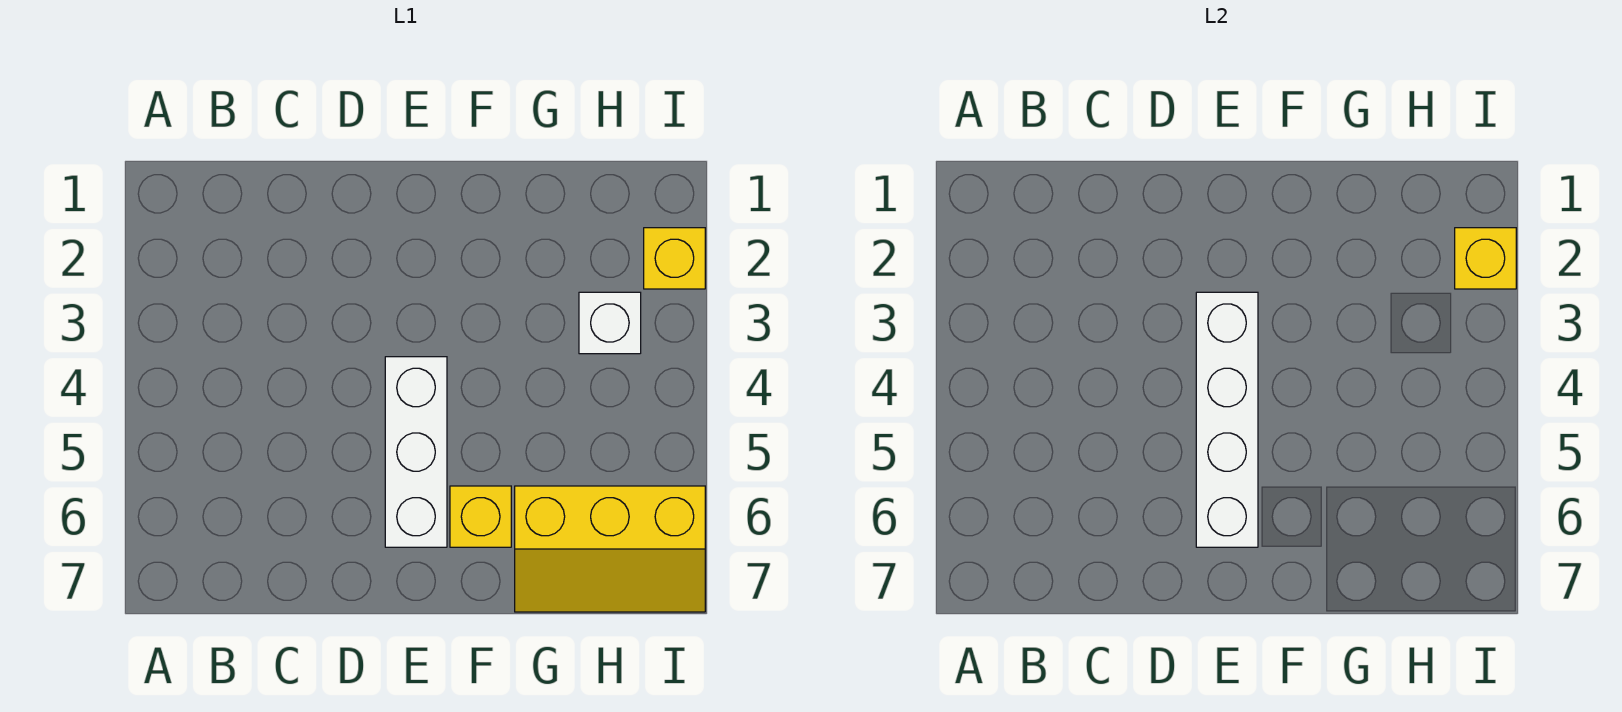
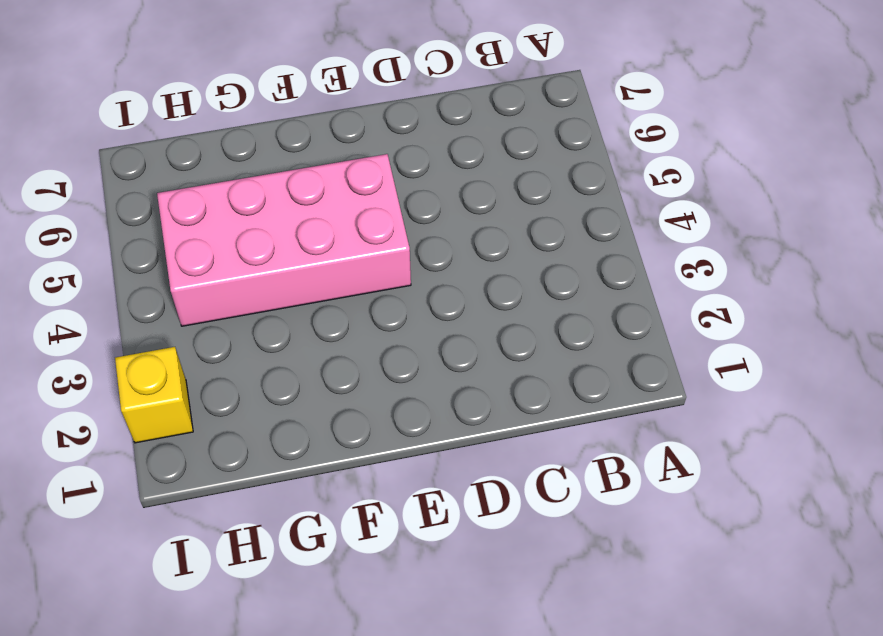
pink 2x4 brick [157,154,411,326] -> white 1x3 brick [385,357,447,547]
none -> yellow 1x1 brick [450,486,511,547]
none -> yellow 2x3 slope [515,486,705,612]

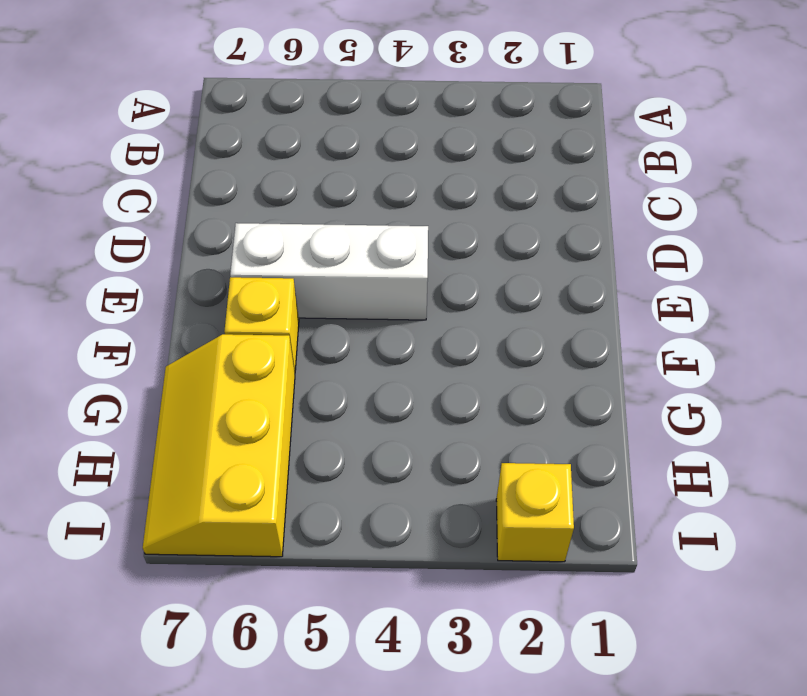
none -> white 1x1 brick [579,292,641,354]
none -> white 1x4 brick [1196,292,1258,547]

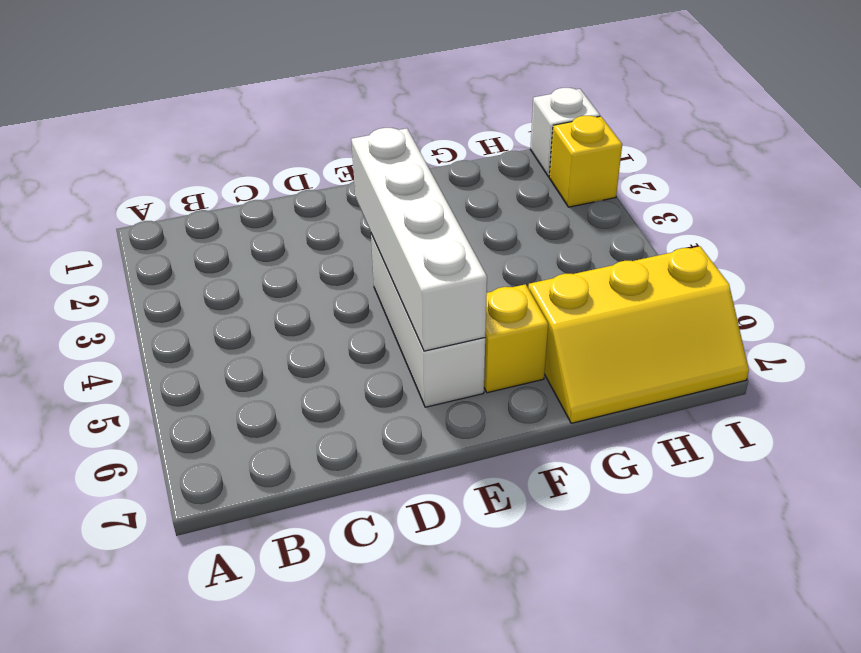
white 1x1 brick [530,88,600,177] -> white 1x1 brick moved to [579,292,641,354]
none -> yellow 1x1 brick [1455,228,1516,289]

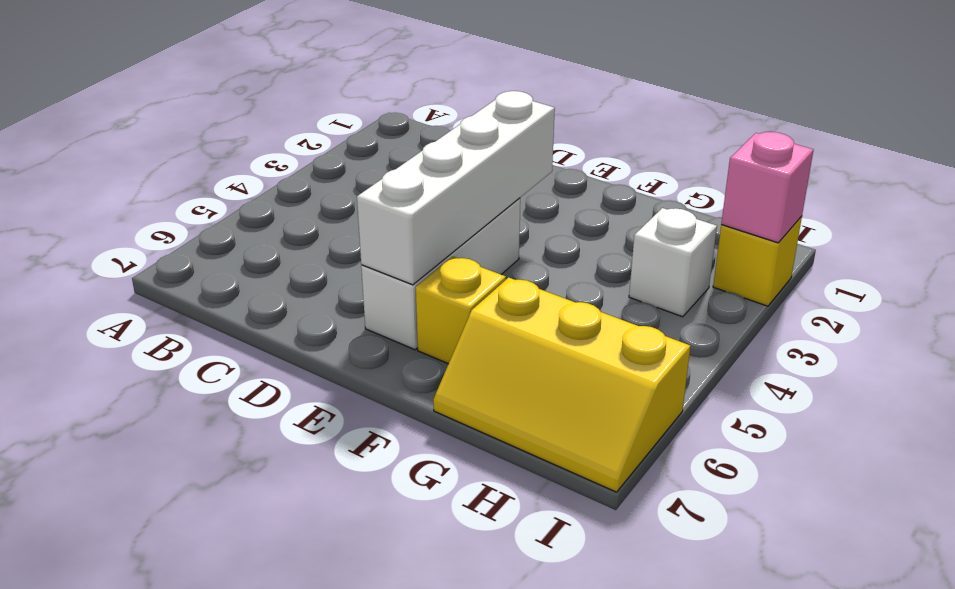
pink 1x1 brick [721,132,813,243] -> yellow 1x1 brick [1455,228,1516,289]

